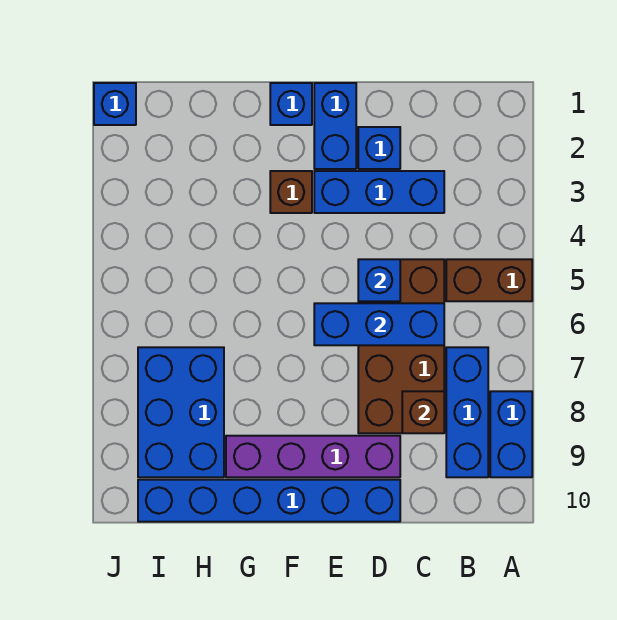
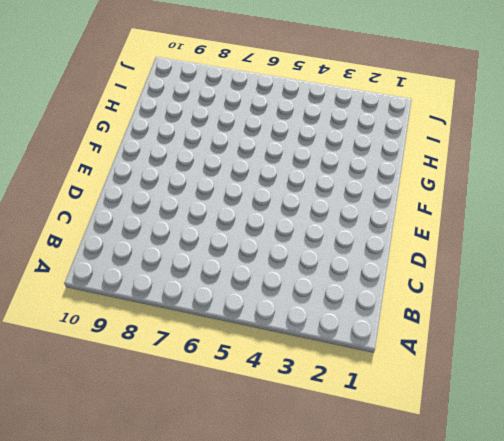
none -> brown 1x2 brick [446,259,532,301]
none -> blue 1x2 brick [490,391,532,477]
none -> blue 1x3 brick [446,347,488,477]

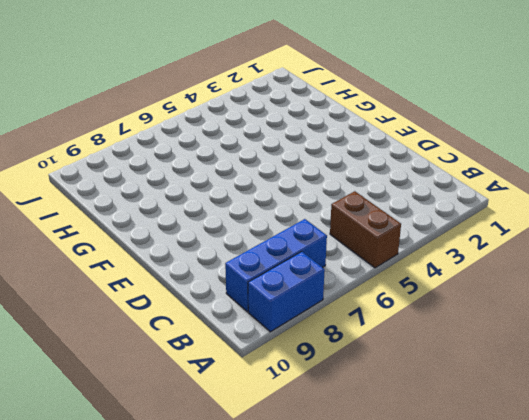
none -> blue 1x3 brick [314,171,444,213]
none -> brown 2x4 brick [358,259,444,433]
none -> blue 1x1 brick [358,127,400,169]

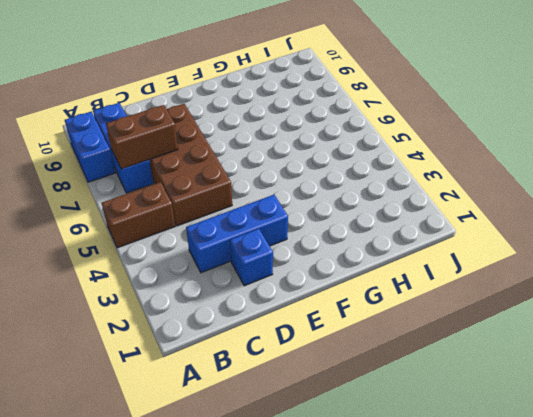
brown 1x2 brick [106,105,178,169] -> none
none -> purple 1x4 brick [226,436,400,477]
none -> blue 1x6 brick [138,480,400,522]
none -> blue 1x2 brick [314,83,356,169]

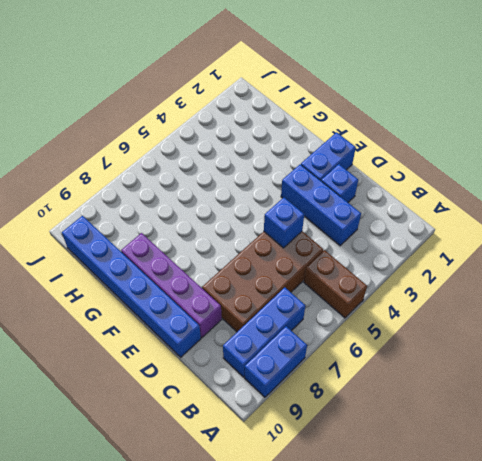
none -> blue 1x1 brick [270,83,312,125]
none -> brown 1x1 brick [270,171,312,213]
none -> blue 2x3 brick [138,347,224,477]

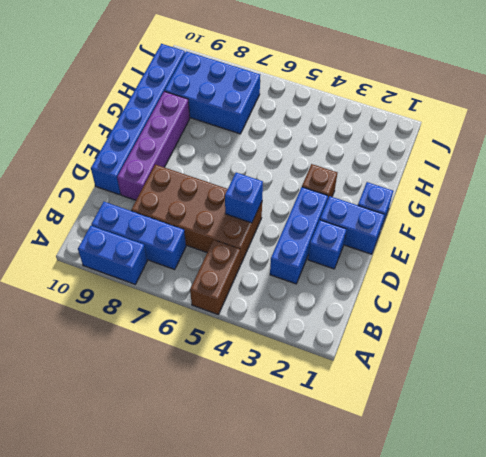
none -> blue 1x1 brick [94,83,136,125]
none -> blue 1x3 brick [314,303,444,345]
none -> brown 1x1 brick [402,391,444,433]

